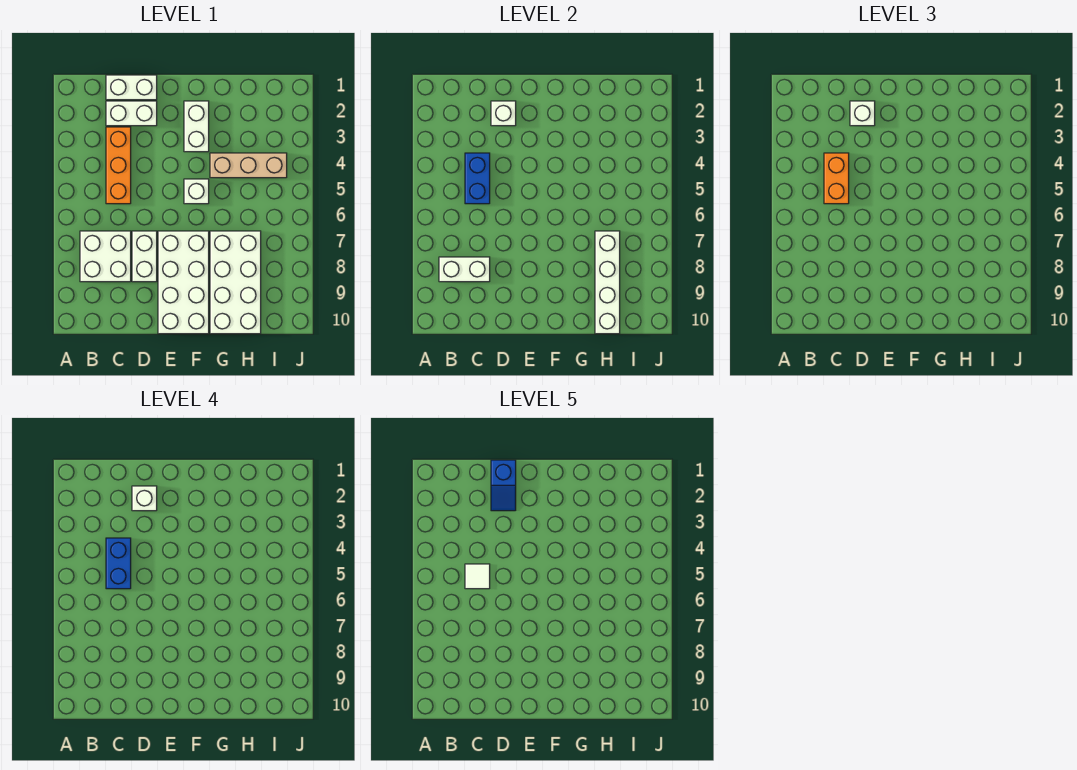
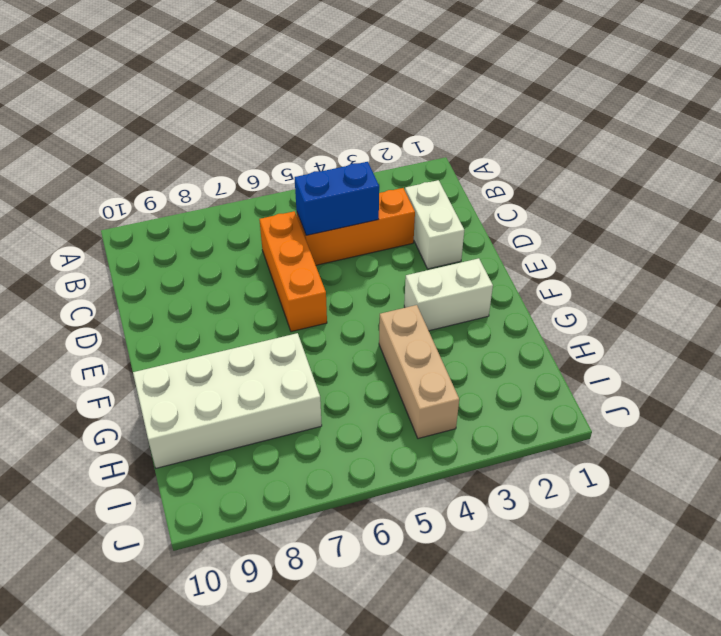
orange 1x3 brick [259,211,327,332] -> none
none -> white 2x2 brick [80,231,131,282]
none -> white 1x2 brick [106,75,157,100]
none -> white 1x2 brick [132,231,157,282]

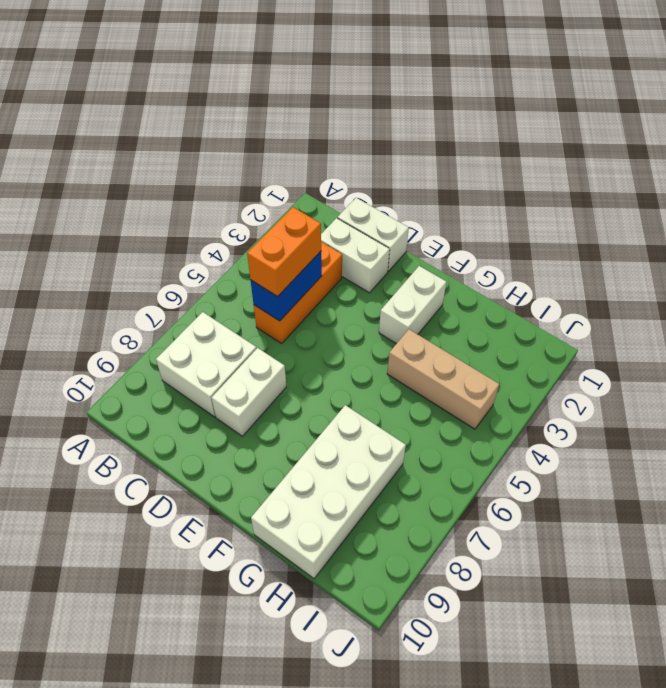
none -> white 2x4 brick [158,231,209,334]
none -> white 1x1 brick [184,179,209,204]
none -> white 1x2 brick [439,257,490,282]

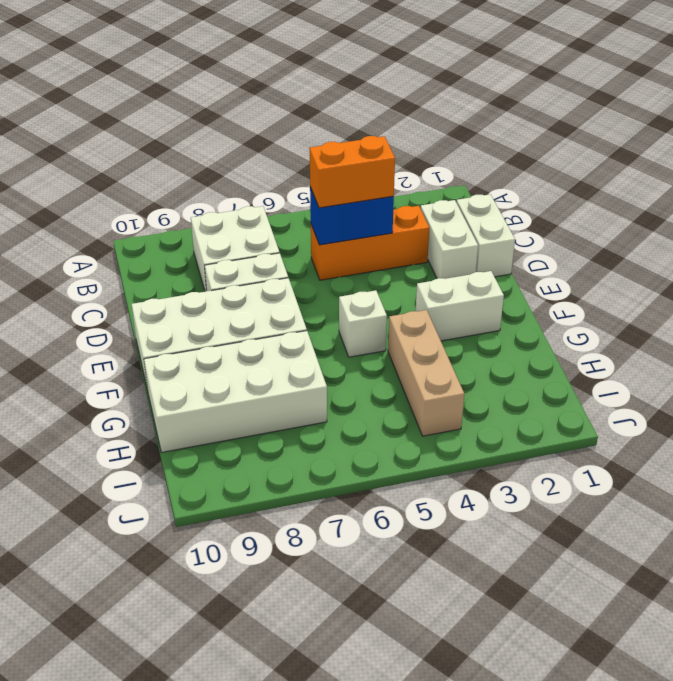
none -> white 1x2 brick [439,257,490,282]
none -> white 1x1 brick [491,101,516,126]
none -> white 1x4 brick [595,231,620,334]

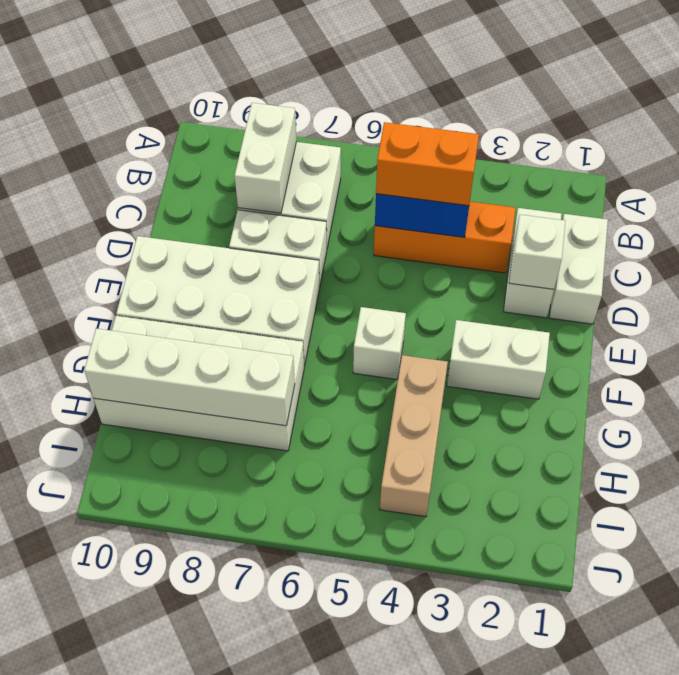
none -> white 1x1 brick [850,101,875,126]
none -> blue 1x2 brick [106,538,131,589]
none -> white 1x1 brick [132,486,157,511]

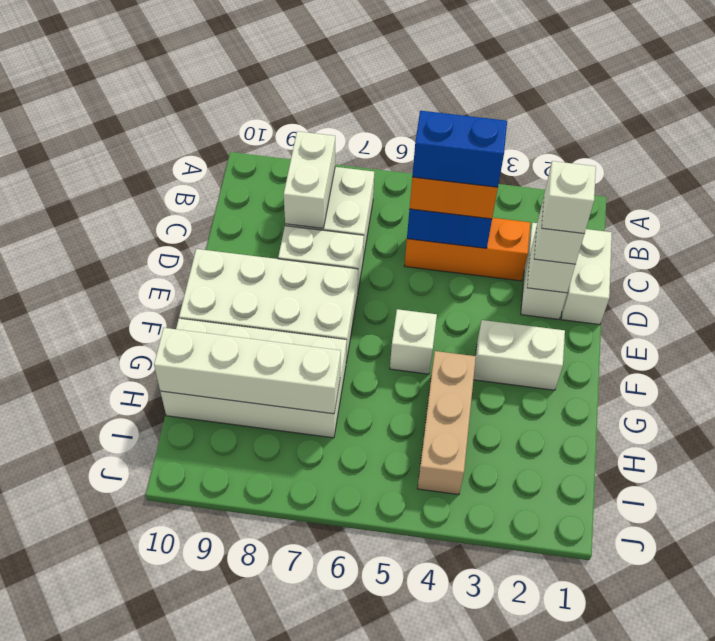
none -> white 1x1 tile [465,564,490,589]
none -> blue 1x2 slope [491,460,516,511]

